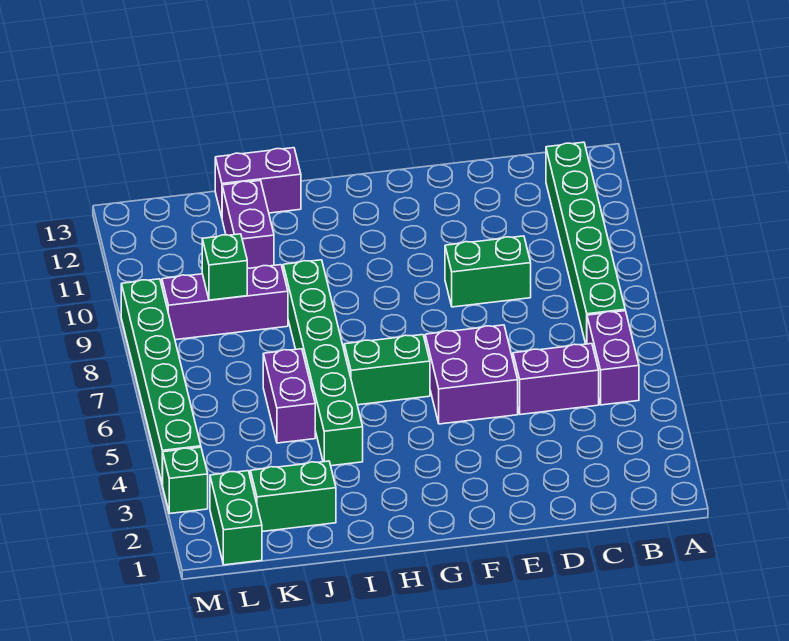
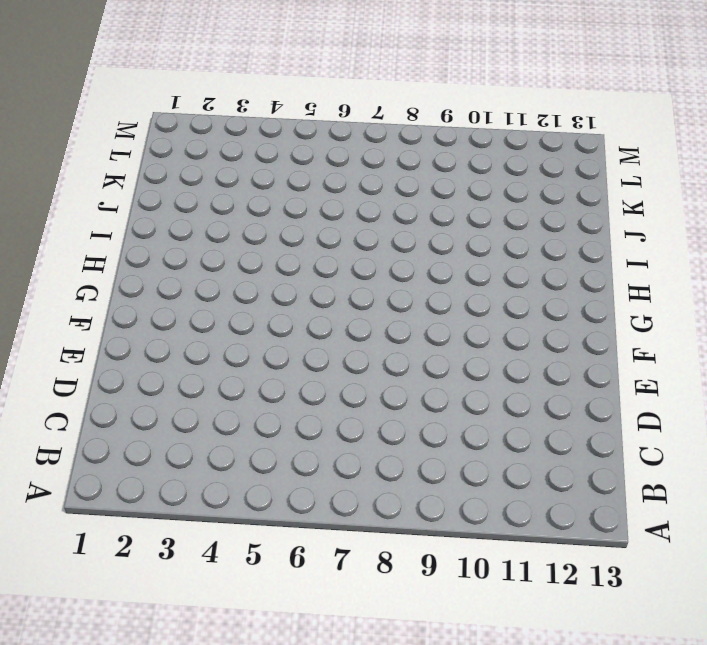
none -> purple 1x2 brick [587,311,639,405]
none -> green 1x6 brick [546,142,625,344]
none -> purple 1x2 brick [513,344,599,415]

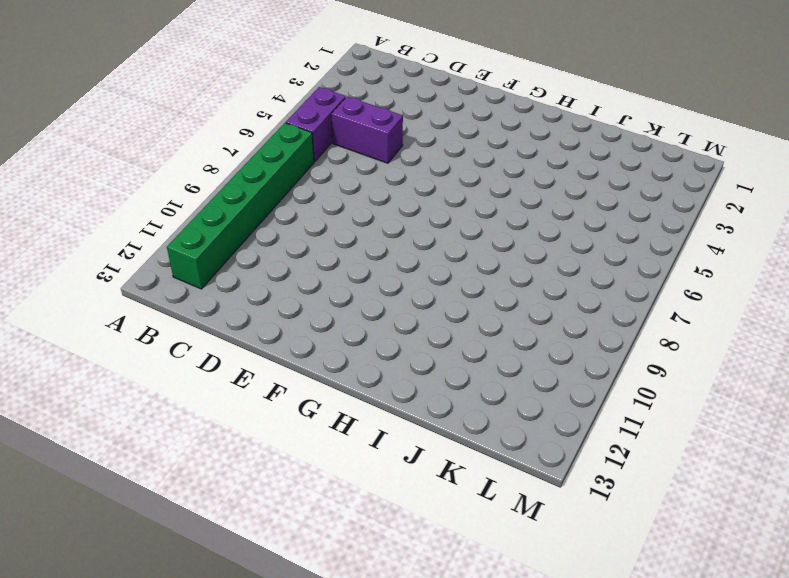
none -> green 1x2 brick [445,236,531,307]
none -> purple 2x2 brick [425,325,518,424]
none -> green 1x2 brick [344,335,430,405]

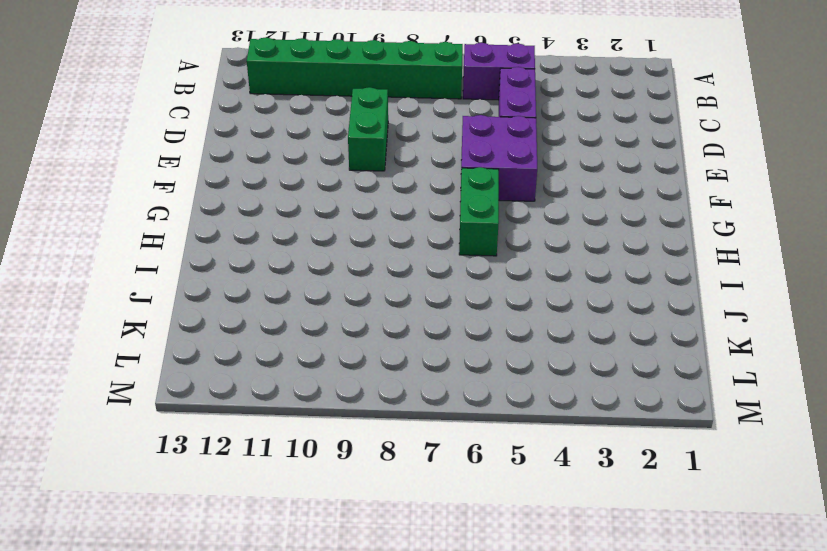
none -> green 1x6 brick [283,260,363,466]
none -> purple 1x2 brick [215,148,301,217]
none -> green 1x2 brick [250,461,336,532]

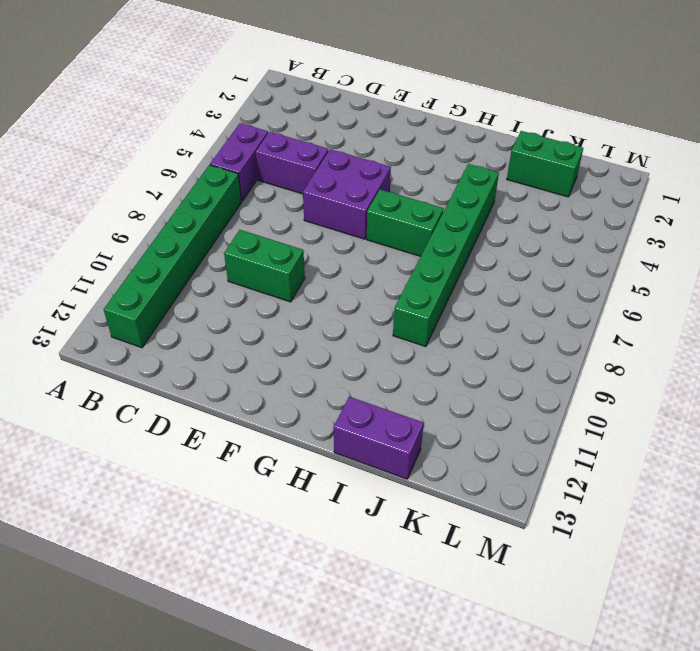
none -> purple 1x2 brick [263,349,315,443]
none -> purple 1x3 brick [162,265,288,340]
none -> purple 1x2 brick [222,180,274,269]

